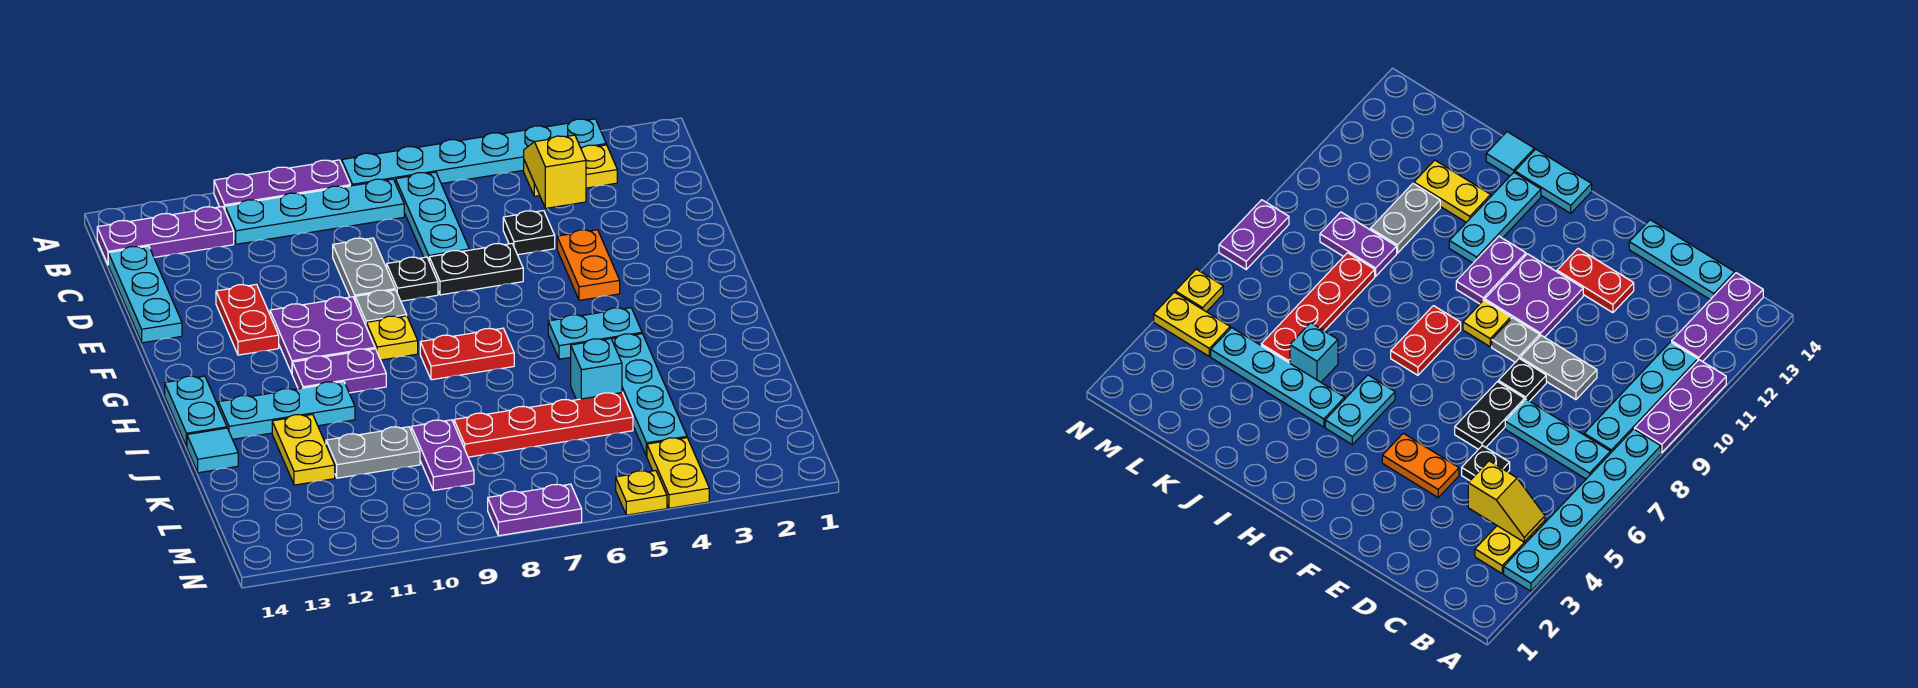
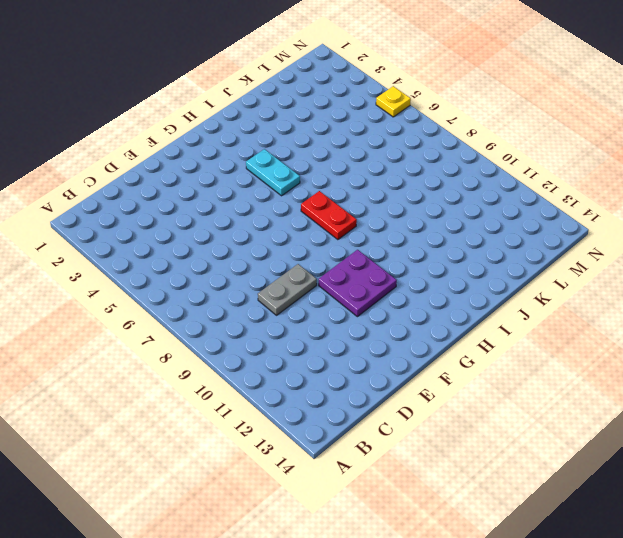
none -> cyan 1x6 plate [342,119,606,186]
none -> purple 1x3 plate [214,160,350,210]
none -> yellow 1x2 plate [524,145,617,196]
none -> cyan 1x3 plate [396,172,469,260]

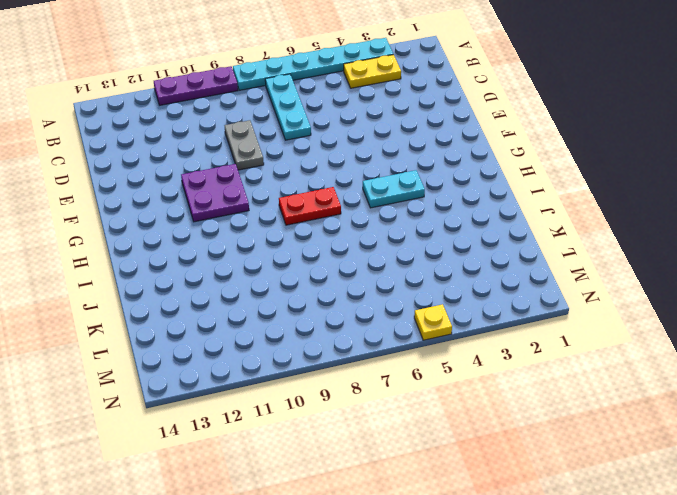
none -> cyan 1x4 plate [225,179,404,244]
none -> purple 1x3 plate [97,207,234,264]
none -> cyan 1x3 plate [108,246,182,343]
none -> black 1x1 plate [503,211,555,255]

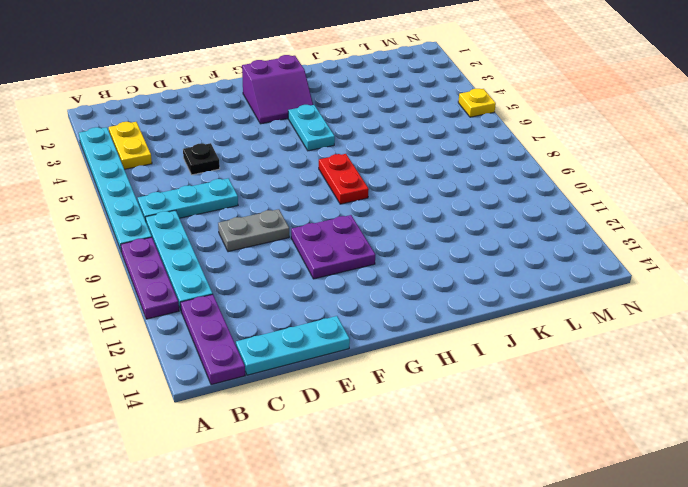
purple 2x2 slope [242,55,313,124] -> none
none -> orange 1x2 plate [557,230,620,300]
none -> black 1x2 plate [429,244,523,295]
none -> black 1x1 plate [387,257,438,301]
none -> red 1x2 plate [216,284,279,355]

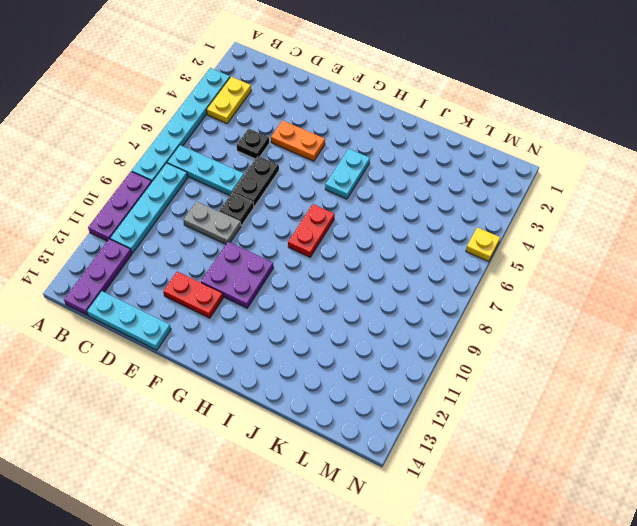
none -> grey 1x1 plate [355,290,407,325]
none -> yellow 1x1 plate [366,316,418,360]
none -> purple 1x2 plate [292,349,386,393]
none -> cyan 1x2 plate [165,376,227,447]

